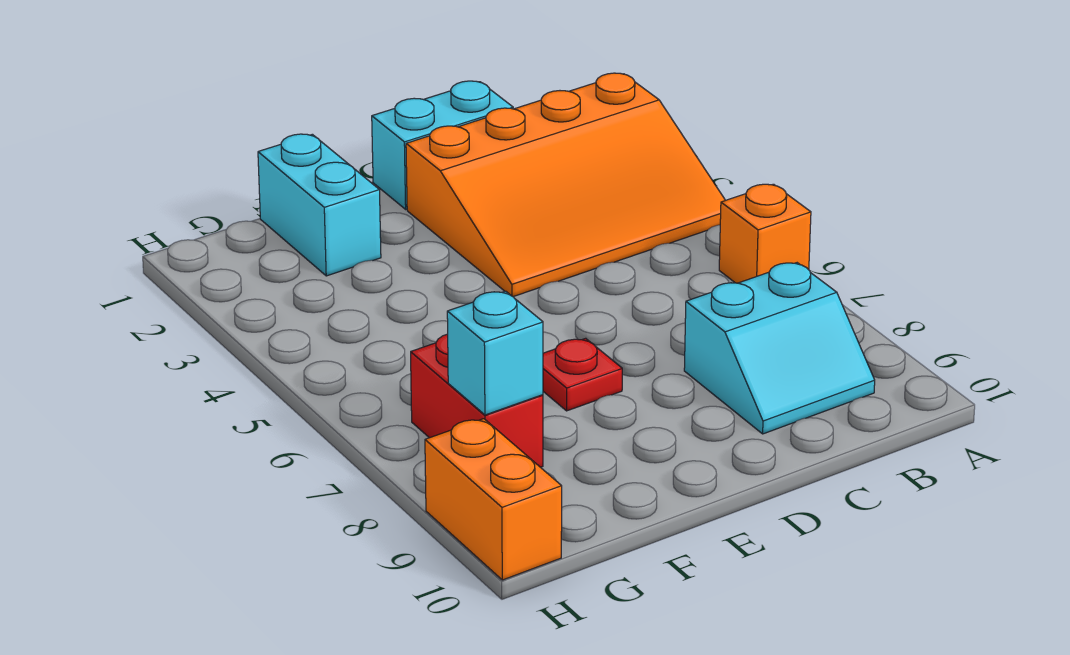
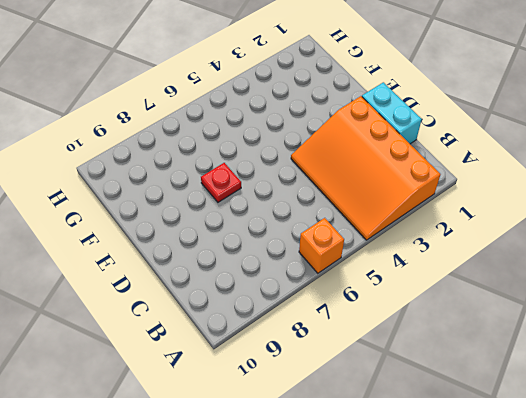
none -> cyan 2x2 slope [684,263,875,434]
none -> cyan 1x2 brick [258,134,381,276]

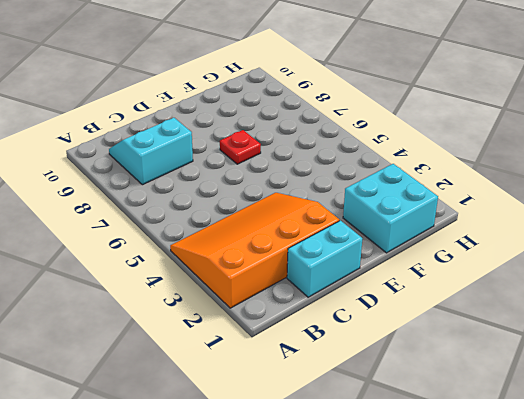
cyan 2x2 brick [343,164,438,253] -> cyan 1x2 brick [258,134,381,276]
none -> orange 1x1 brick [719,184,811,283]
none -> red 1x2 brick [411,334,543,467]

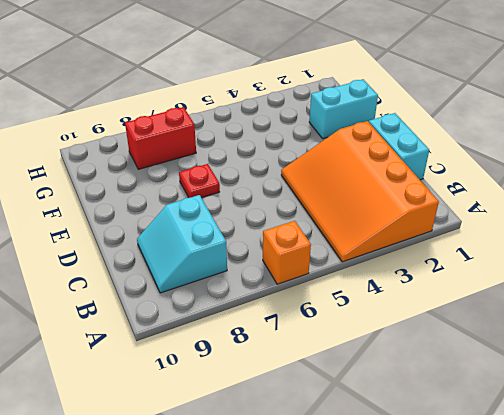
none -> orange 1x2 brick [425,419,562,580]
none -> cyan 1x1 brick [447,291,543,415]

